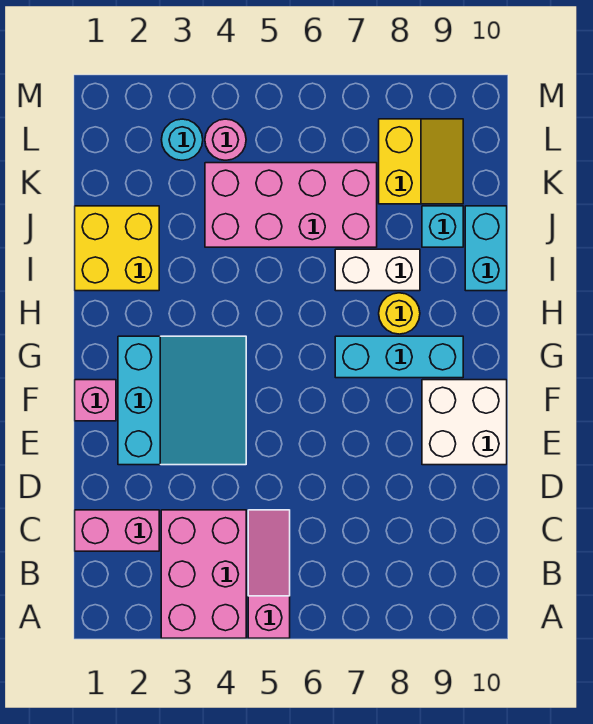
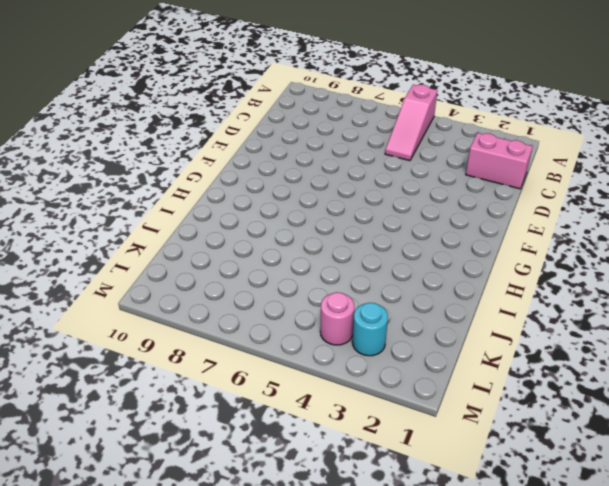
none -> pink 2x3 brick [161,510,246,638]
none -> cyan 3x3 slope [118,336,246,465]
none -> white 2x2 brick [422,380,507,465]

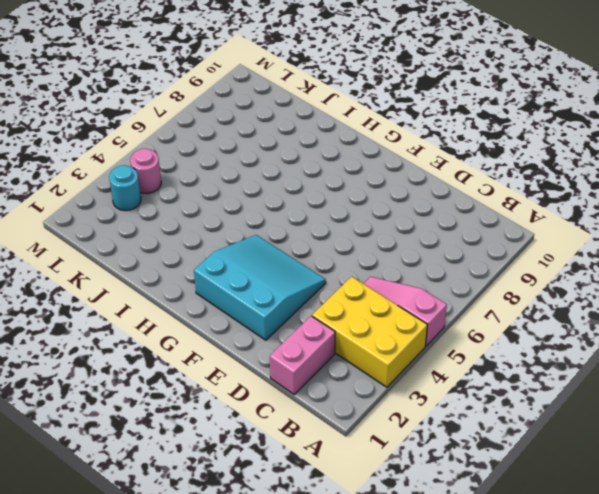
yellow 2x3 brick [312,277,427,387] -> pink 2x3 brick [161,510,246,638]
none -> white 2x2 brick [422,380,507,465]
none -> pink 1x1 brick [75,380,116,421]
none -> cyan 1x3 brick [335,336,463,378]

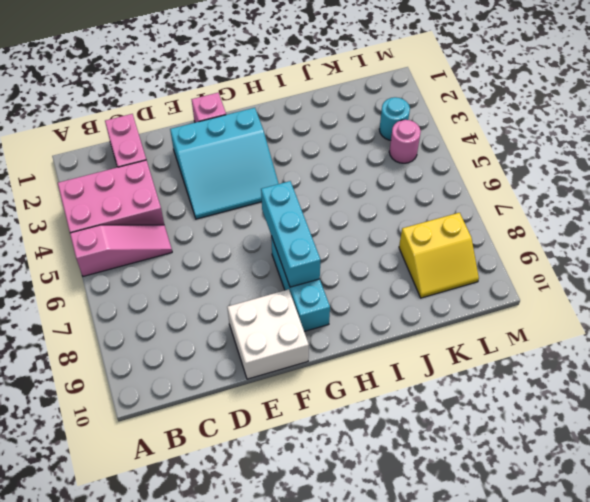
cyan 1x3 brick [261,181,320,287] -> none
none -> yellow 1x1 round brick [379,293,420,334]
none -> yellow 2x2 brick [75,206,159,291]
none -> white 1x2 brick [335,249,420,291]

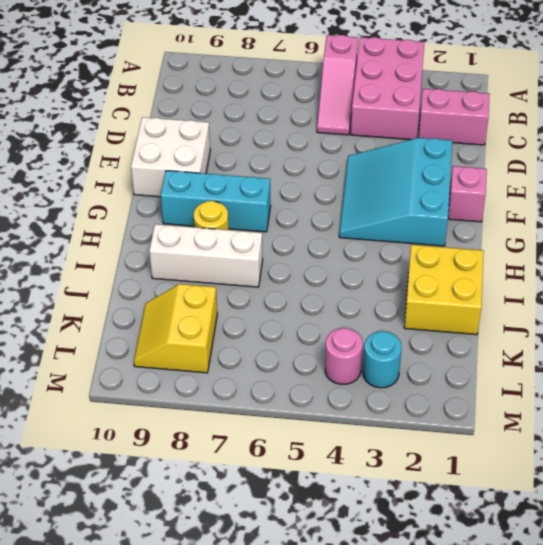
white 1x3 brick [149,224,263,287] -> white 1x2 brick [335,249,420,291]
none -> cyan 1x2 brick [465,206,507,291]
none -> pink 2x4 brick [205,163,377,247]
none -> cyan 1x1 brick [422,206,463,247]

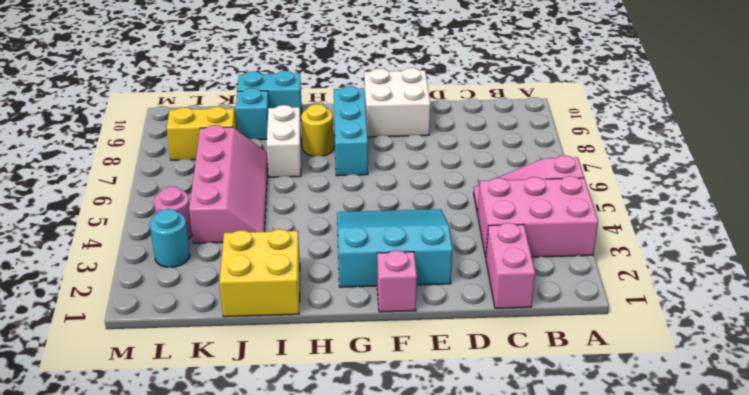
pink 2x4 slope [189,125,268,243] -> pink 2x4 brick [205,163,377,247]

